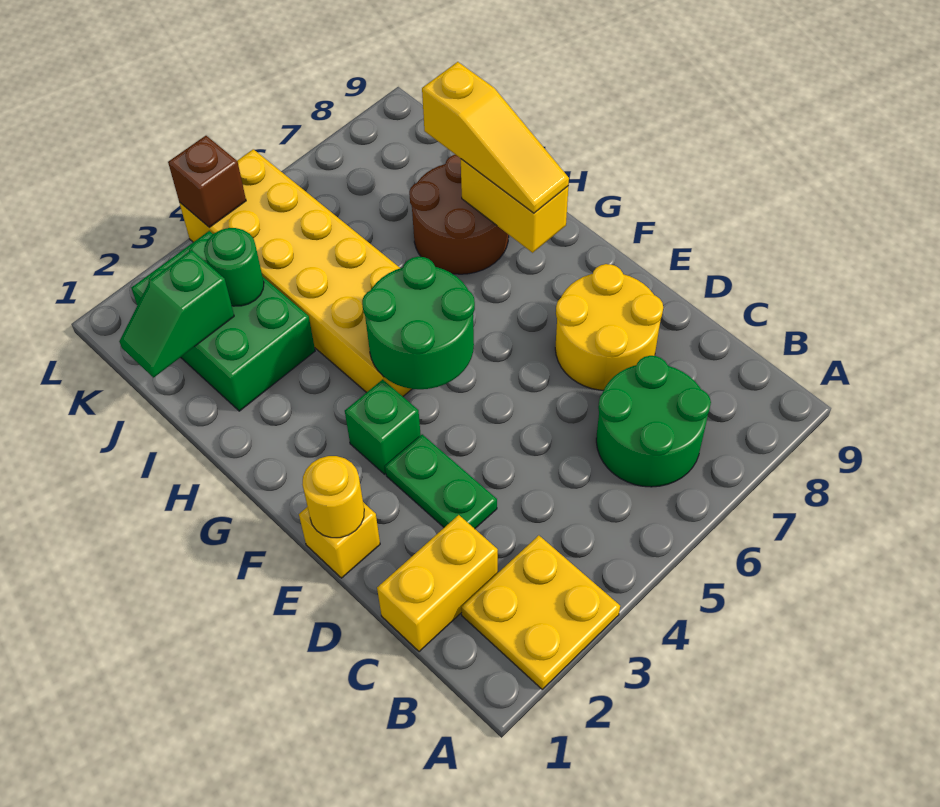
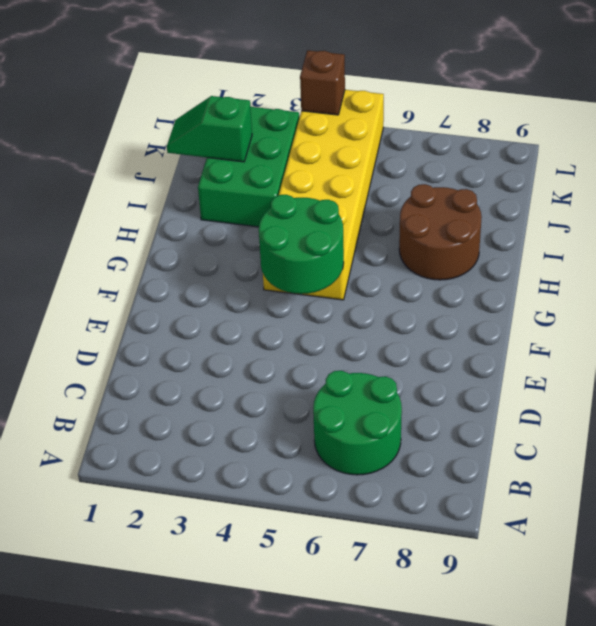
none -> yellow 2x2 plate [461,535,620,689]
none -> yellow 1x2 brick [377,515,498,652]
none -> green 1x2 plate [385,434,497,529]

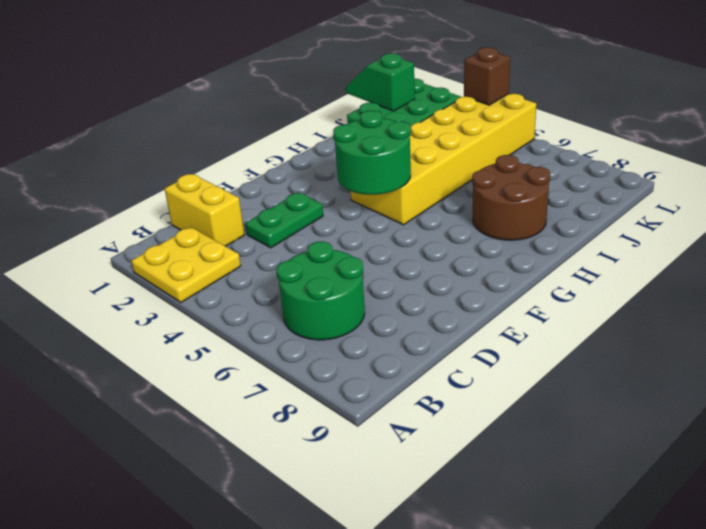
none -> yellow 2x2 round brick [555,264,663,390]
none -> yellow 1x1 brick [299,502,380,578]
none -> green 1x1 brick [345,379,421,474]

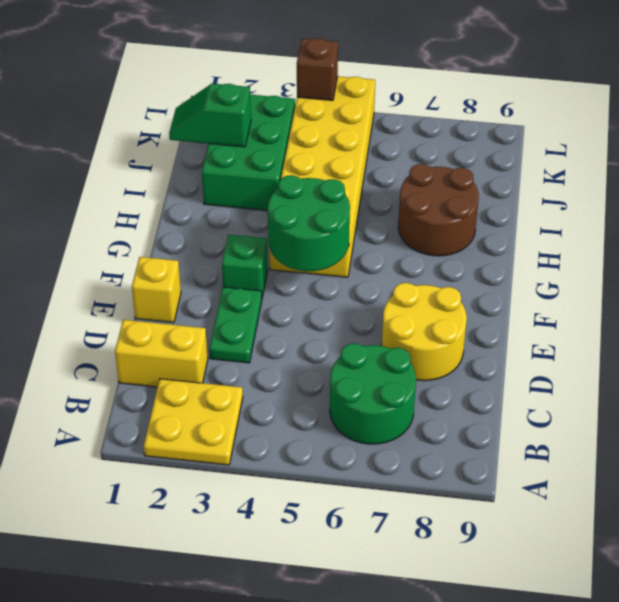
none -> yellow 1x1 round brick [302,456,364,538]
none -> yellow 1x2 brick [461,159,568,253]
none -> green 1x1 round brick [204,228,264,306]

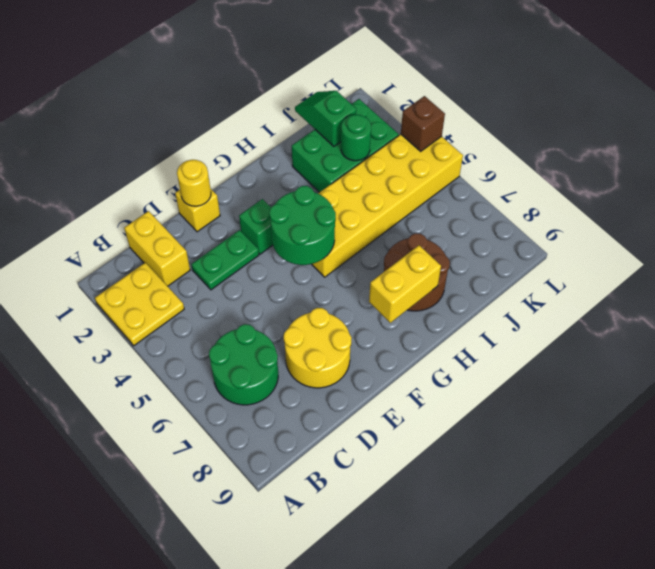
none -> yellow 1x3 slope [422,62,569,213]

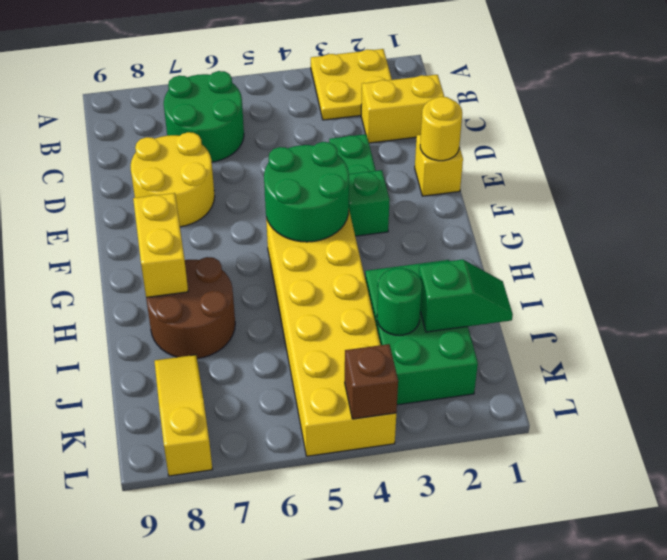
yellow 1x3 slope [155,355,213,476] -> yellow 1x3 slope moved to [422,62,569,213]

